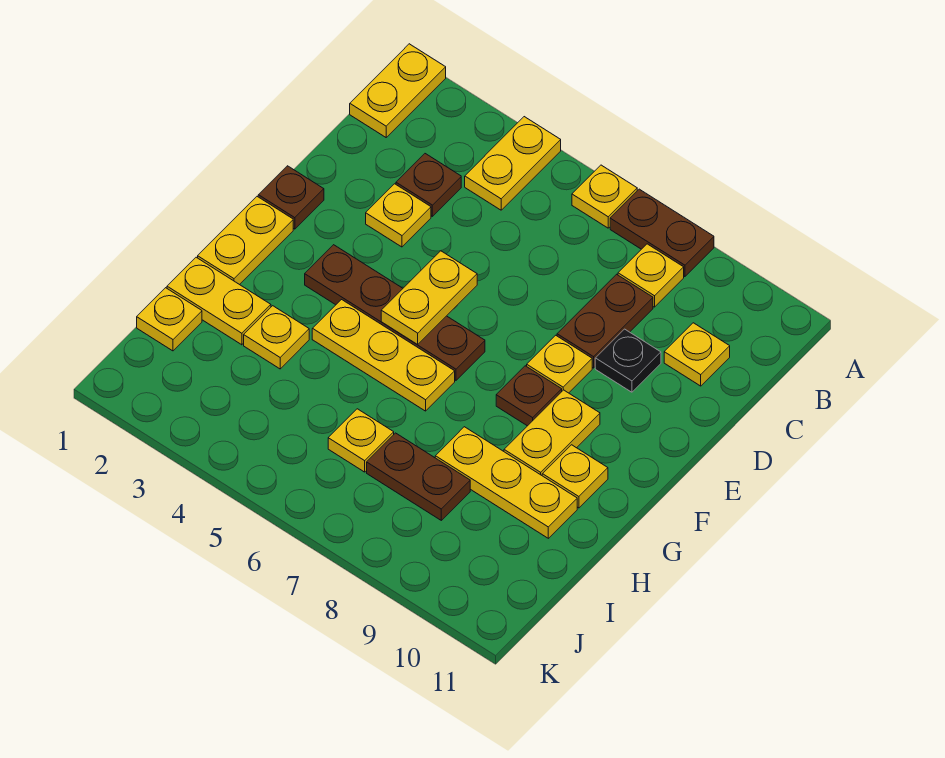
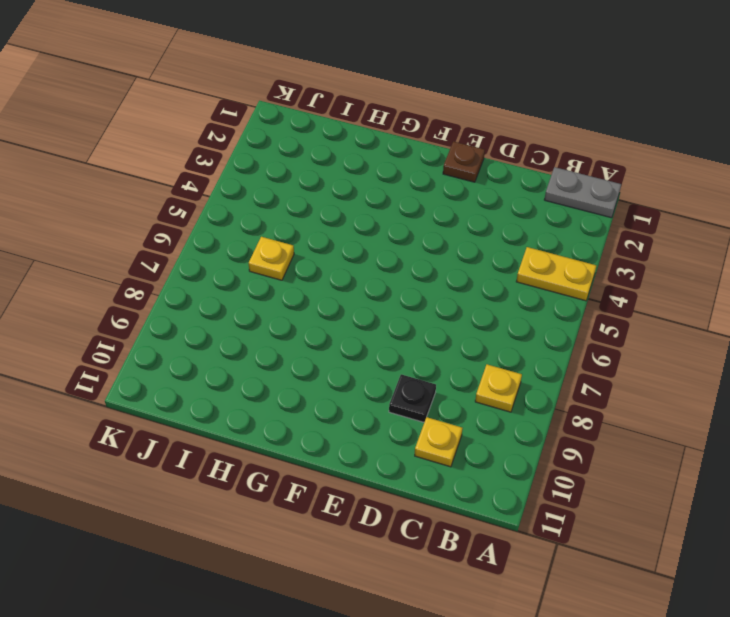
grey 1x2 plate [544,167,621,218] -> yellow 1x2 plate [350,44,446,137]
none -> yellow 1x1 plate [572,165,637,228]
none -> brown 1x2 plate [610,189,714,277]
none -> brown 1x1 plate [396,154,461,216]

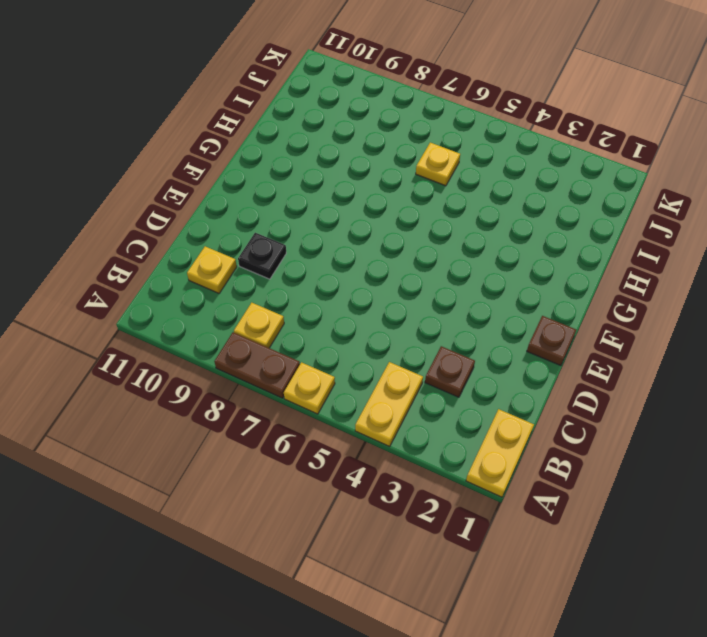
none -> brown 1x2 plate [557,274,653,368]
none -> yellow 1x1 plate [366,184,431,247]
none -> yellow 1x1 plate [527,335,592,393]

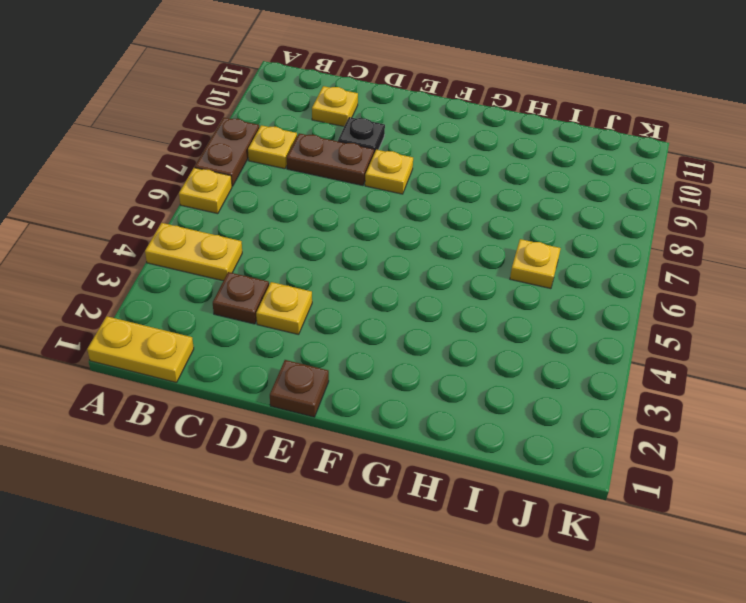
none -> yellow 1x2 plate [198,197,293,285]
none -> brown 1x4 plate [305,245,485,380]
none -> brown 1x1 plate [496,366,562,426]

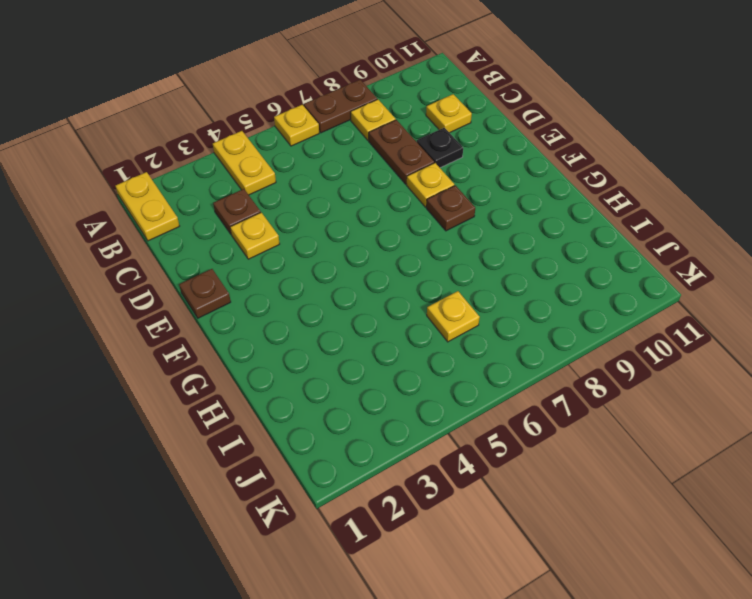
none -> yellow 1x2 plate [198,197,293,285]
none -> brown 1x4 plate [305,245,485,380]
none -> yellow 1x2 plate [504,390,600,475]

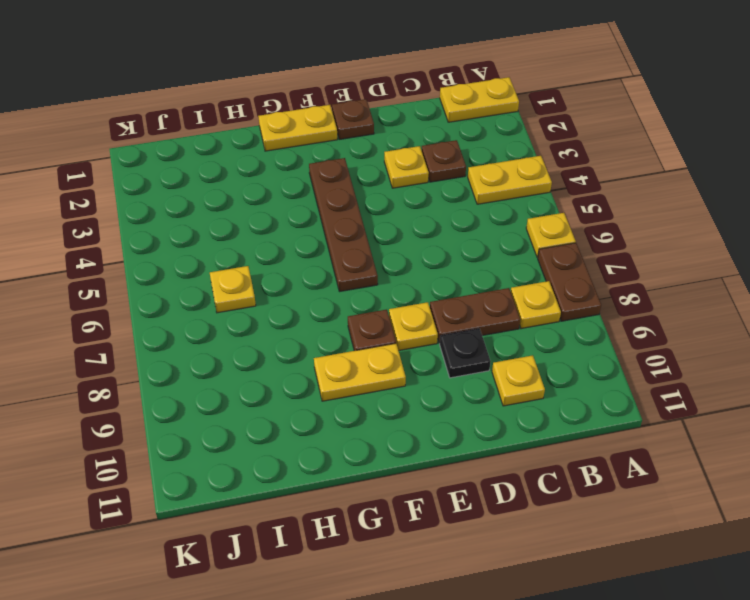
none -> yellow 1x3 plate [312,300,455,411]
none -> yellow 1x1 plate [542,445,608,508]
none -> yellow 1x2 plate [167,257,271,345]

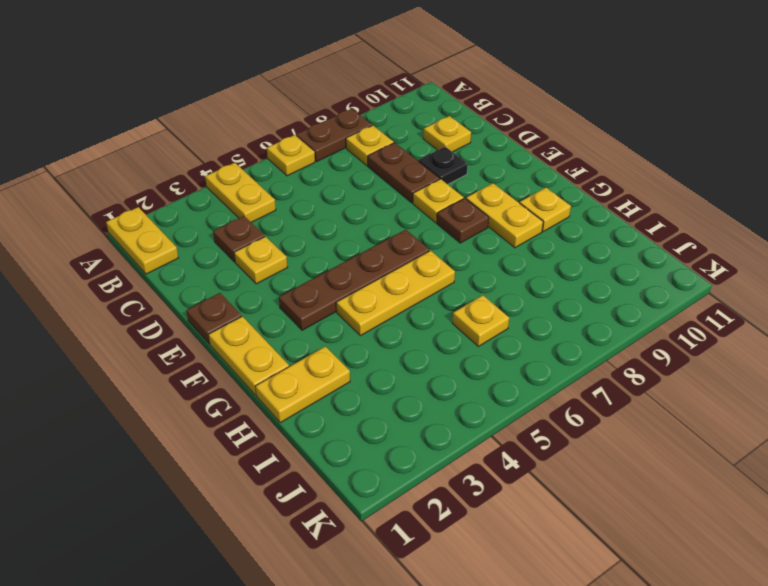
none -> yellow 1x1 plate [244,306,309,369]
none -> yellow 1x3 plate [435,427,577,538]
none -> yellow 1x1 plate [137,288,202,351]

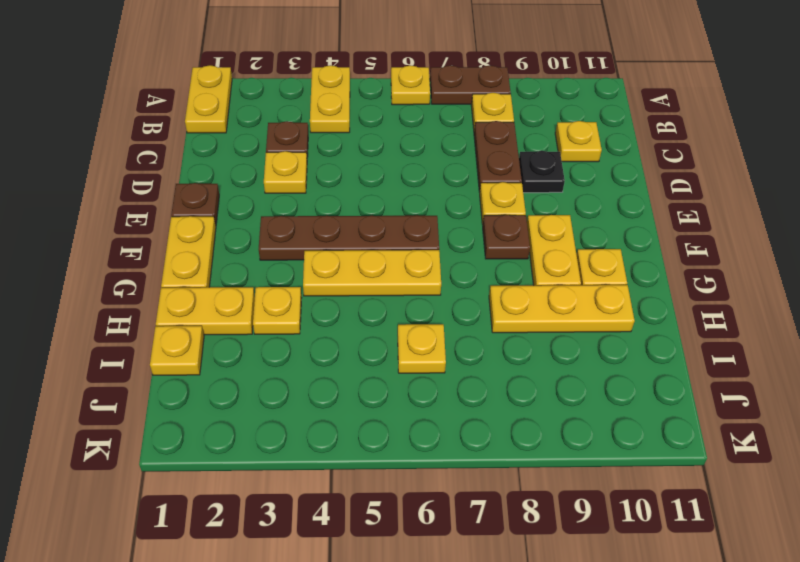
none -> brown 1x2 plate [367,433,470,520]
none -> yellow 1x2 plate [381,251,477,345]

